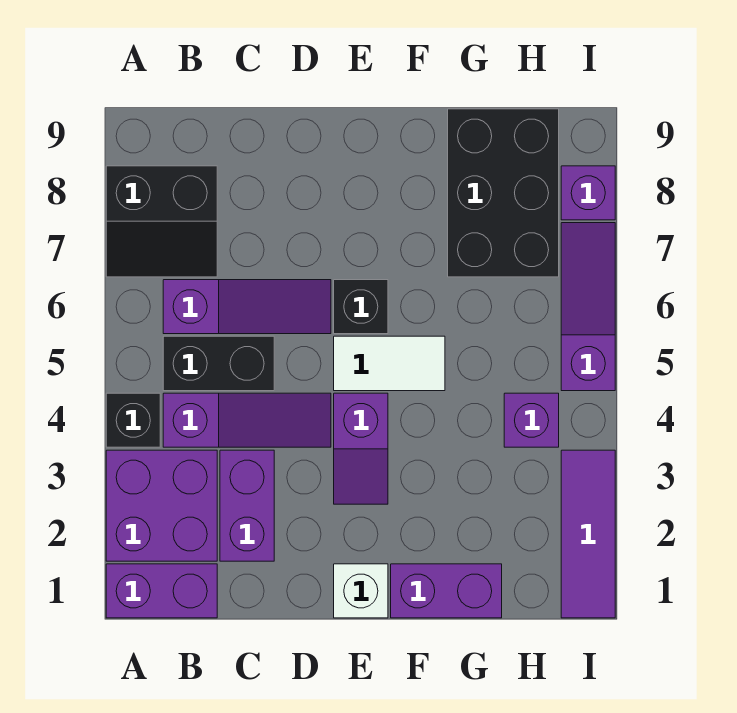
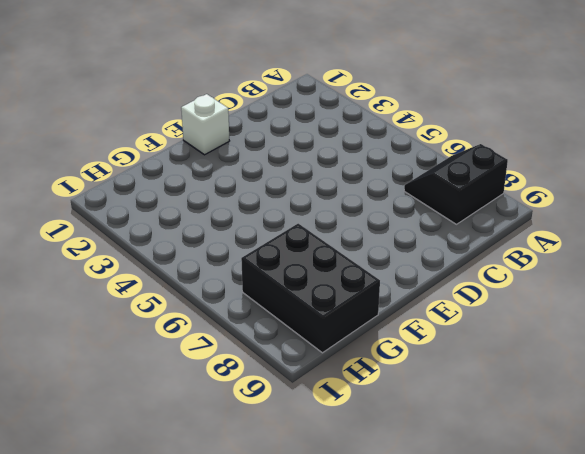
none -> purple 1x2 brick [106,564,217,618]
none -> purple 2x2 brick [106,450,217,561]
none -> black 1x1 brick [106,393,160,447]

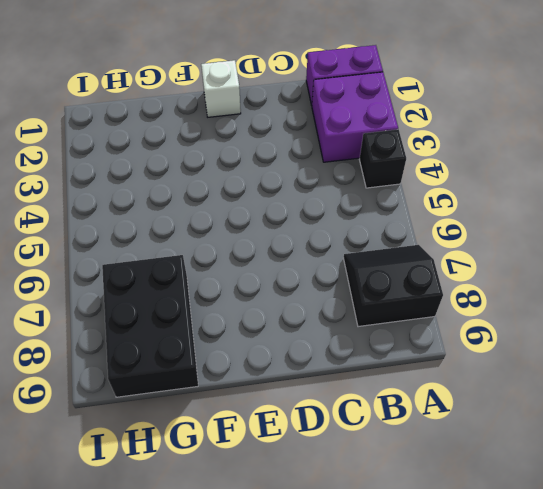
none -> purple 1x3 slope [163,393,331,447]
none -> black 1x2 brick [163,336,274,391]
none -> purple 1x3 slope [163,280,331,334]

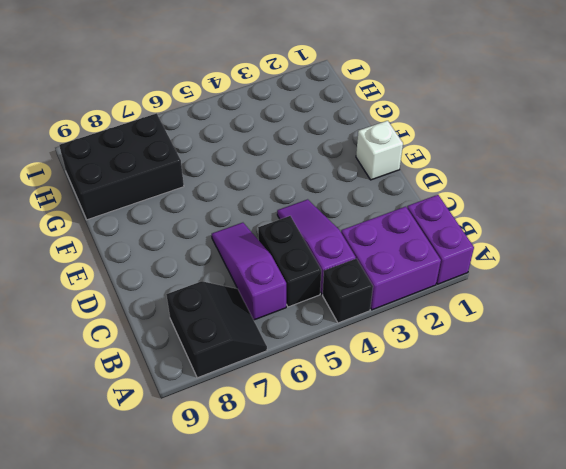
none -> purple 1x2 brick [220,450,274,561]
none -> purple 1x2 slope [334,393,388,504]
none -> white 1x2 tile [334,336,445,391]

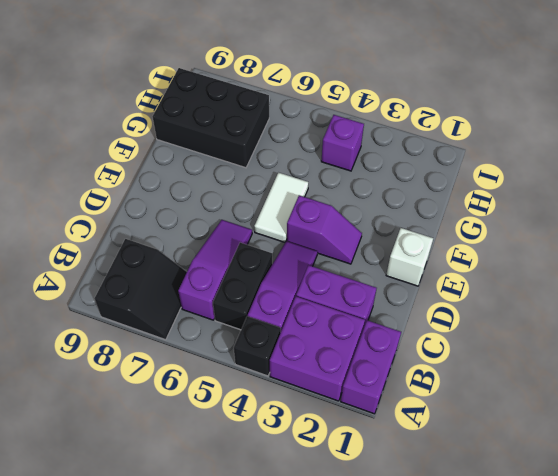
none -> black 1x1 brick [334,280,388,334]
none -> purple 1x2 brick [391,564,502,618]
none -> purple 1x3 tile [561,450,615,618]

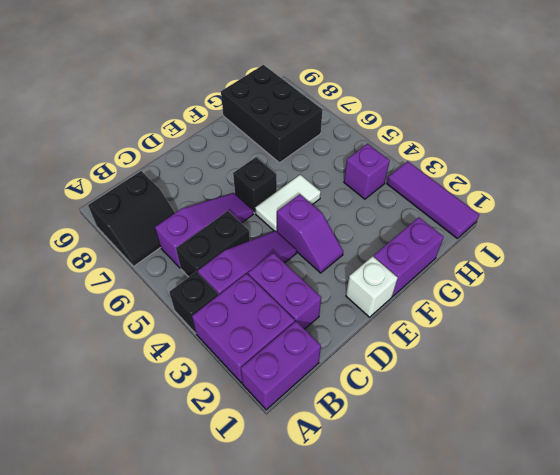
none -> purple 1x3 slope [561,223,615,391]
none -> purple 1x1 brick [561,166,615,220]

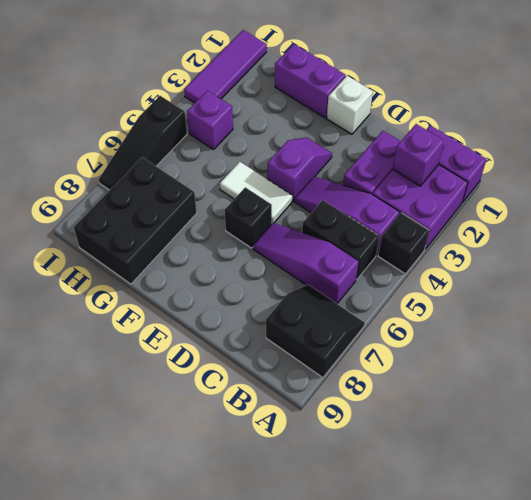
purple 1x1 brick [393,124,444,186] -> purple 1x1 brick moved to [561,166,615,220]
black 1x3 slope [99,96,187,190] -> purple 1x3 slope [561,223,615,391]

